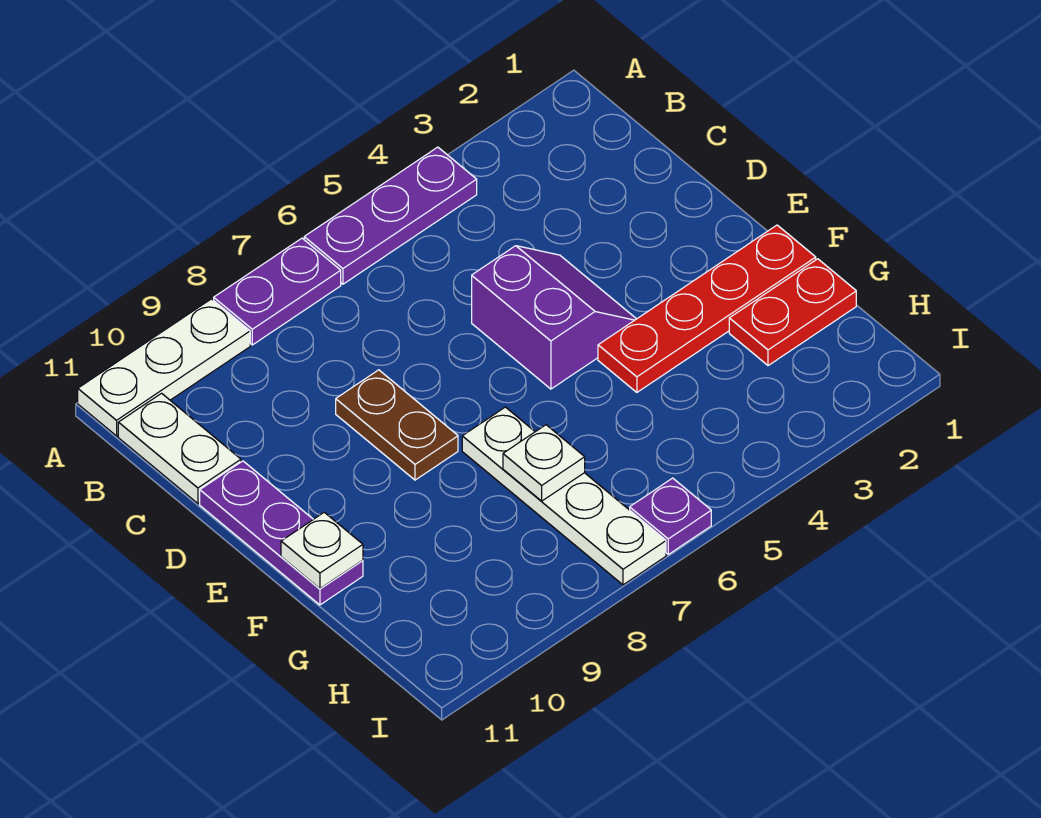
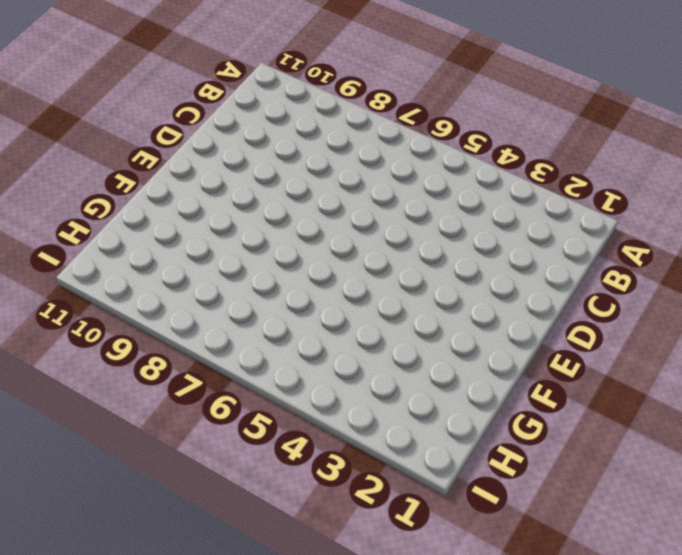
none -> purple 1x3 plate [304,147,477,284]
none -> purple 1x2 plate [214,238,341,345]
none -> white 1x3 plate [78,299,250,436]

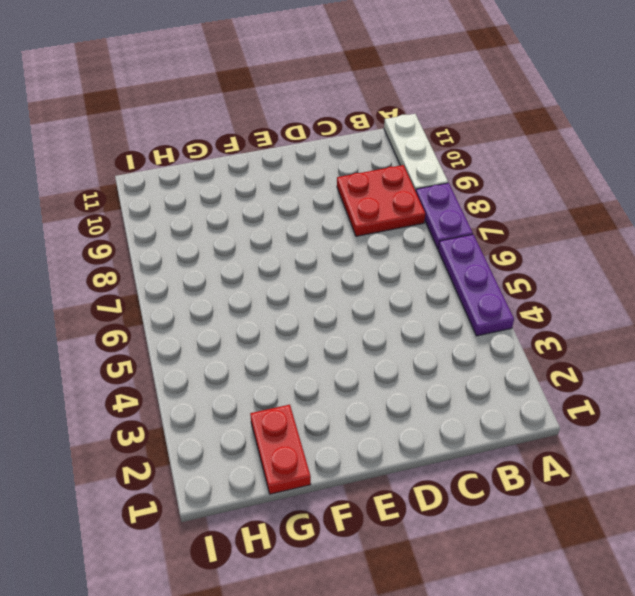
red 2x2 plate [337,165,425,236] -> none
none -> white 1x2 plate [118,393,241,503]
none -> purple 2x2 slope [472,246,636,389]
none -> brown 1x2 plate [336,370,458,480]

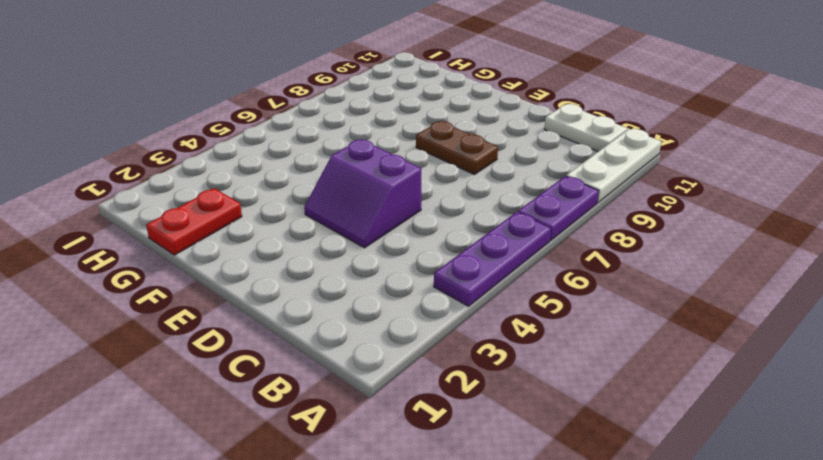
none -> purple 1x3 plate [200,461,363,605]
none -> red 1x4 plate [598,225,816,392]
none -> white 1x4 plate [462,407,666,585]

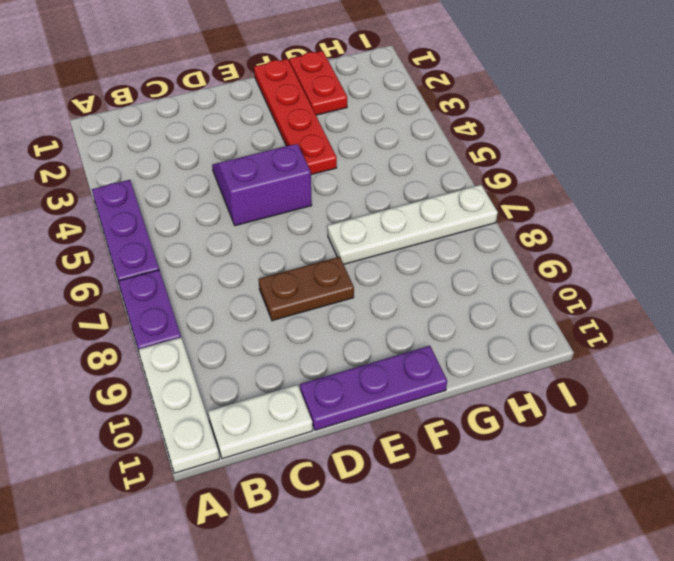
none -> purple 1x1 plate [630,478,711,554]
none -> white 1x1 plate [281,512,363,589]
none -> white 1x1 plate [503,425,585,501]

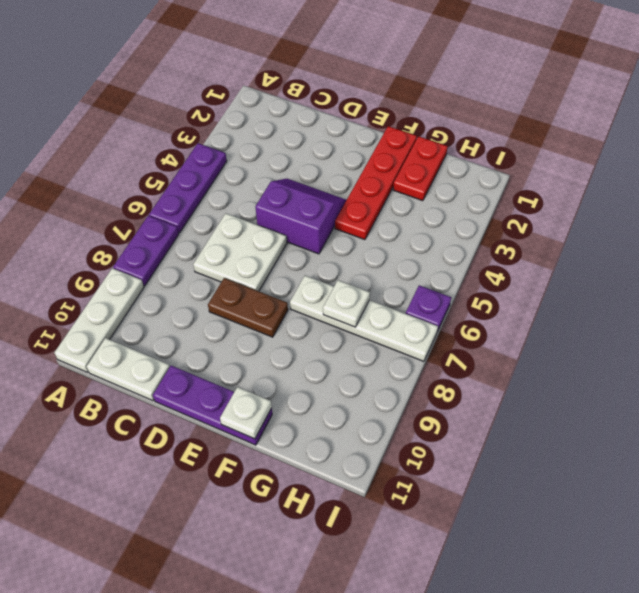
white 2x2 plate [193,213,287,291] -> none

